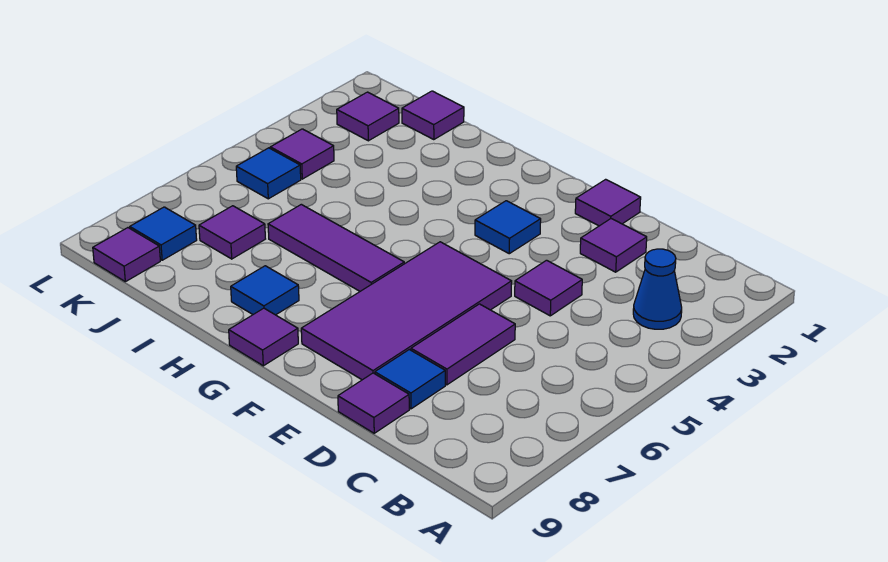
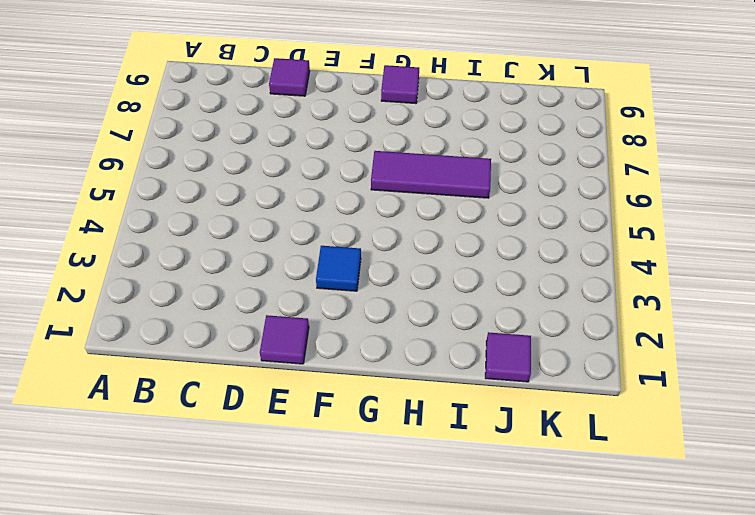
none -> blue 1x1 cone [633,249,682,329]
none -> purple 1x1 tile [580,219,647,272]
none -> purple 1x1 tile [515,260,582,316]

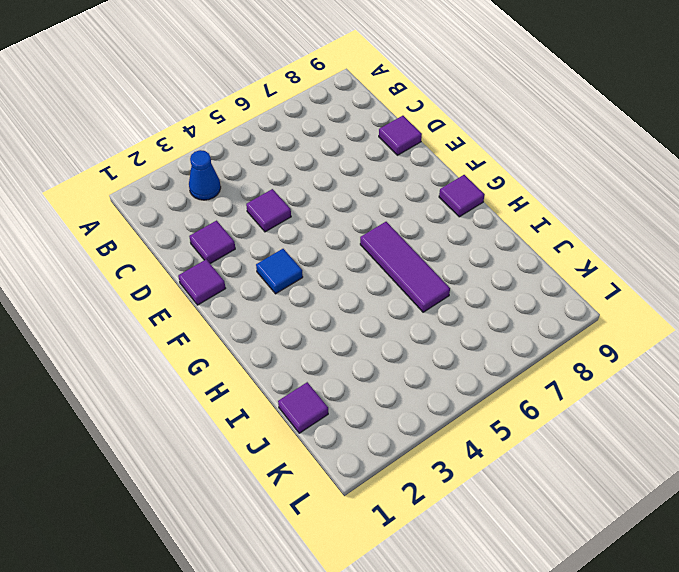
none -> purple 1x2 tile [411,304,515,385]
none -> blue 1x1 tile [375,350,445,409]
none -> purple 2x4 tile [301,242,512,380]

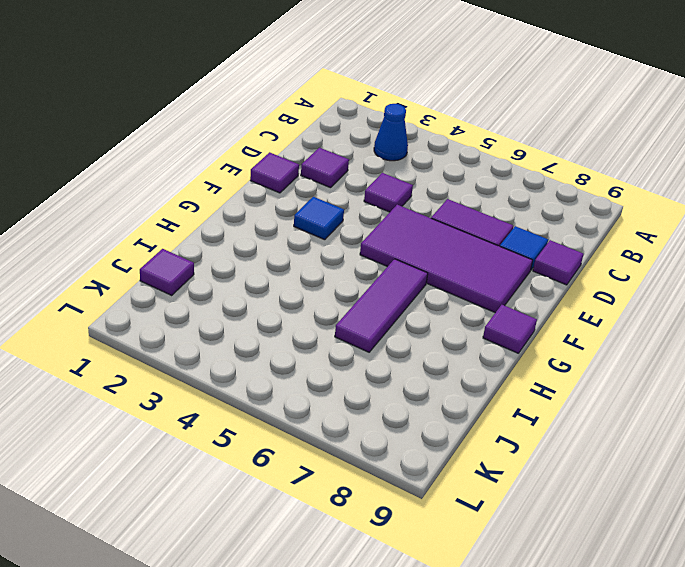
none -> blue 1x1 tile [231,266,299,315]
none -> purple 1x1 tile [199,206,265,259]
none -> purple 1x1 tile [337,92,399,141]

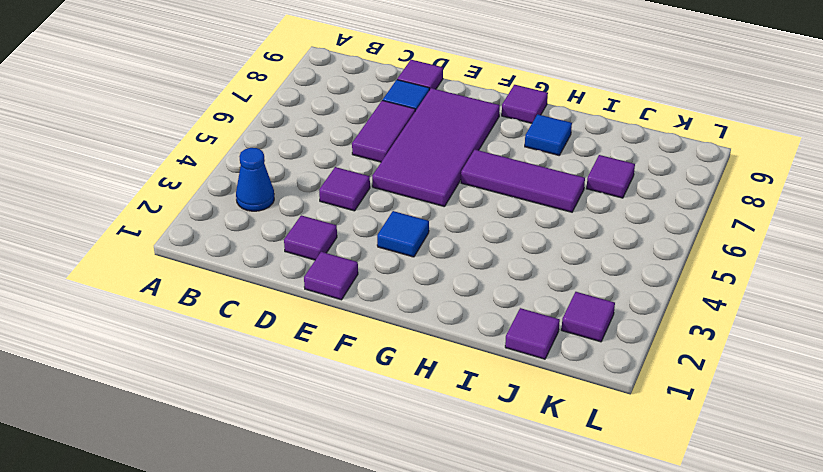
none -> purple 1x1 tile [270,129,334,179]
none -> blue 1x1 tile [236,148,301,199]
none -> blue 1x1 tile [130,207,197,260]

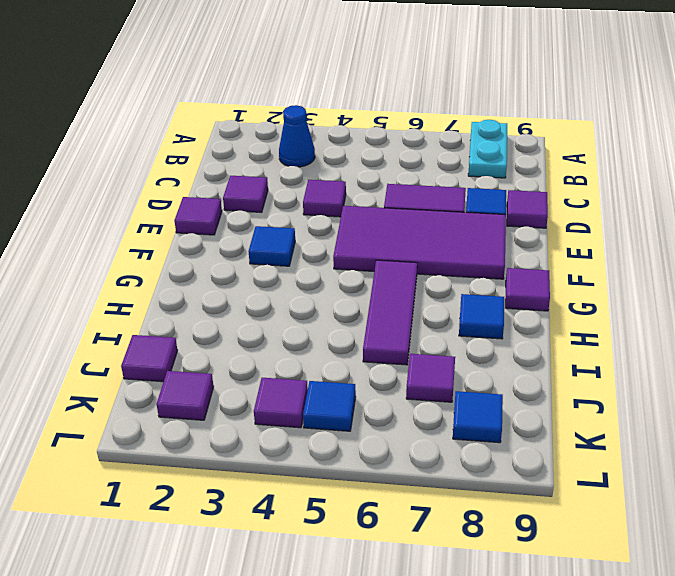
cyan 1x2 plate [468,120,507,178] -> none
none -> purple 1x1 tile [93,228,160,282]

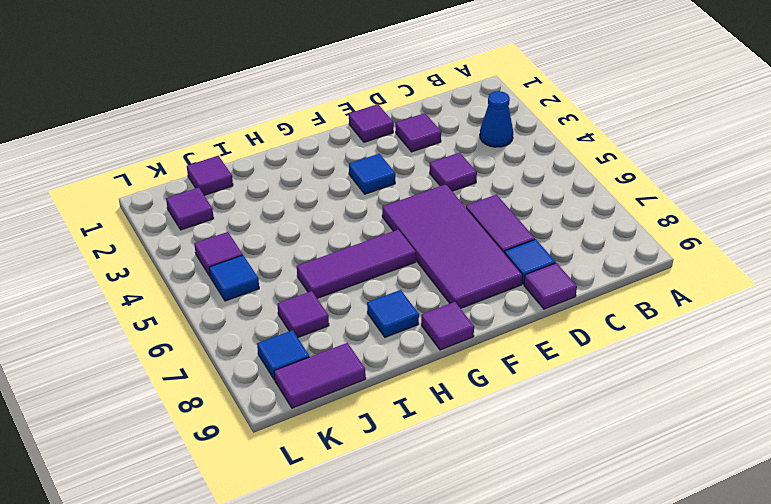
purple 1x2 tile [274,343,366,408] -> purple 1x1 tile [93,228,160,282]

